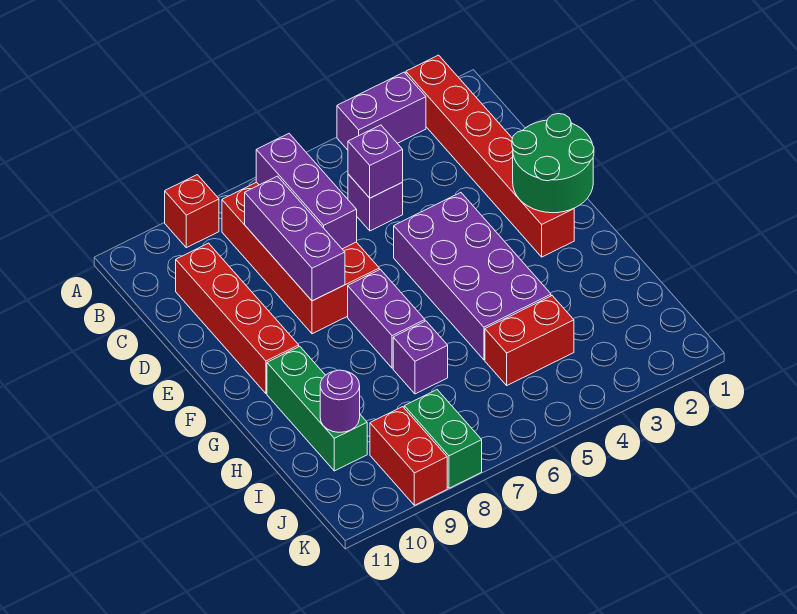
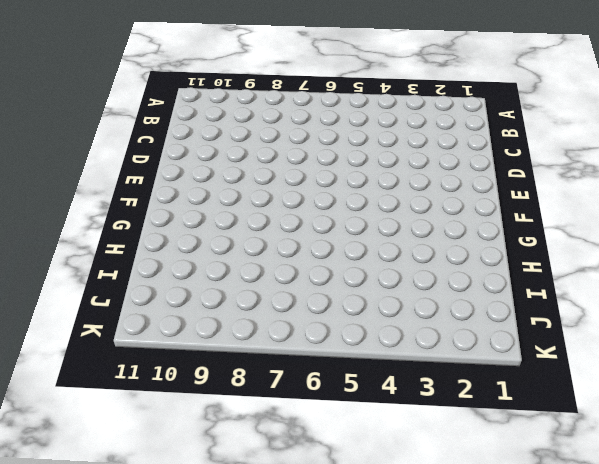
none -> red 1x6 brick [406,55,574,257]
none -> purple 1x2 brick [337,72,426,150]
none -> red 1x1 brick [165,175,219,248]

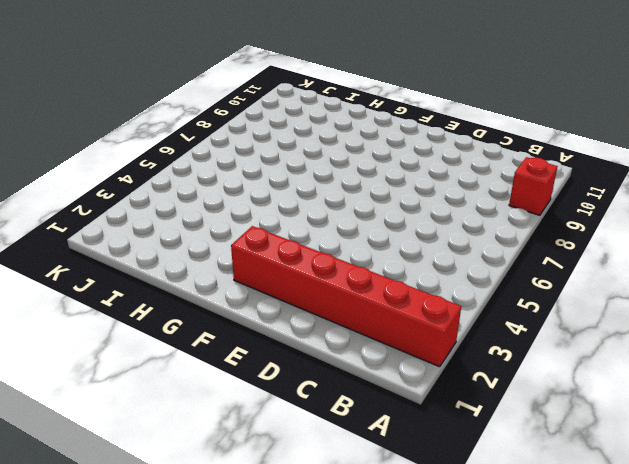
none -> purple 1x2 brick [337,72,426,150]
none -> red 2x4 brick [222,182,379,334]
none -> purple 1x1 brick [348,174,403,231]

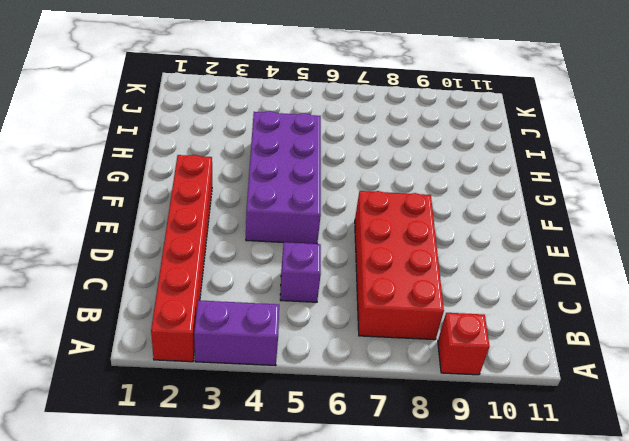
none -> red 1x4 brick [176,243,299,394]
none -> purple 1x2 brick [348,269,425,368]
none -> green 1x3 brick [267,346,367,471]

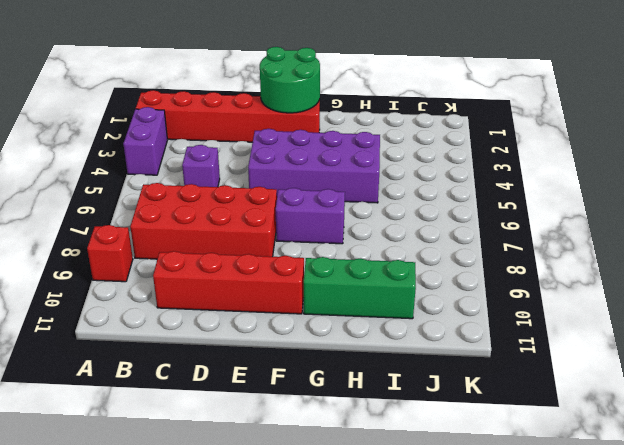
none -> purple 1x1 brick [393,321,448,394]
none -> red 1x2 brick [485,296,574,385]
none -> green 1x2 brick [404,390,482,488]

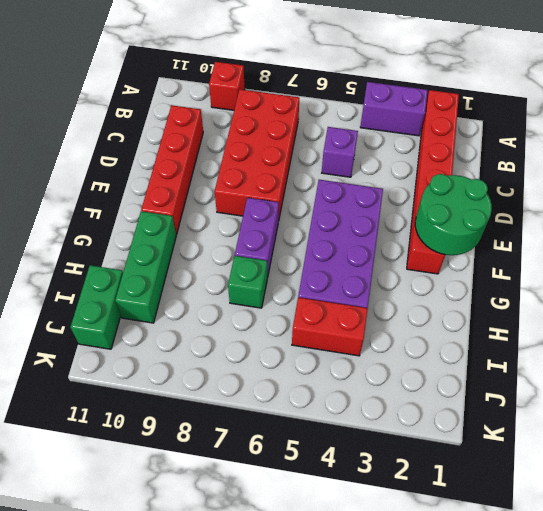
green 1x1 brick [228,256,267,308] -> purple 1x1 brick [393,321,448,394]
green 1x2 brick [71,265,123,349] -> green 1x2 brick moved to [404,390,482,488]
none -> red 1x2 brick [370,407,447,505]
none -> purple 1x3 brick [256,134,357,249]
none -> purple 1x1 brick [348,125,403,198]

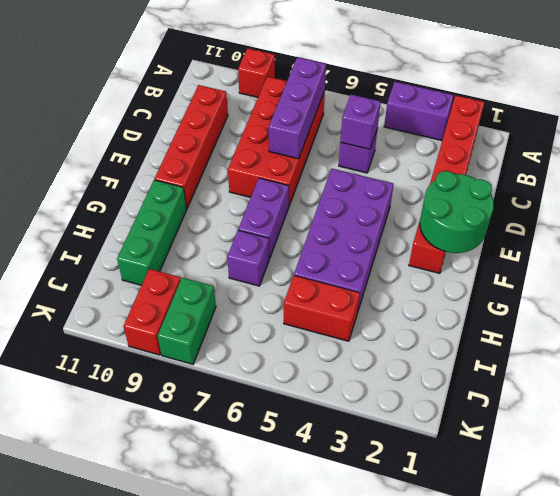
none -> purple 1x3 brick [245,176,345,301]
none -> purple 1x1 round brick [320,370,360,432]

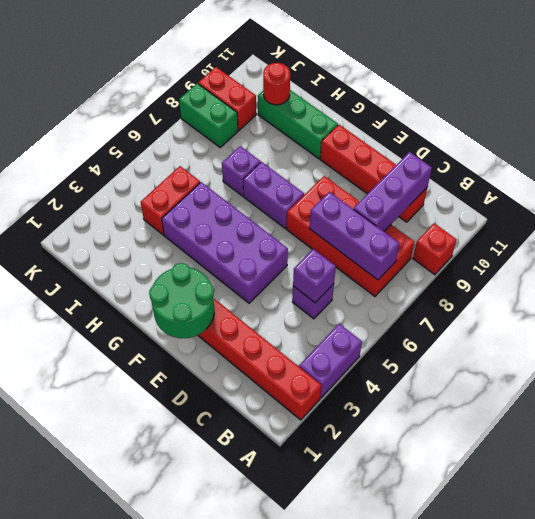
purple 1x3 brick [354,152,432,231] -> purple 1x3 brick turned to [245,176,345,301]
red 1x1 round brick [263,63,290,105] -> purple 1x1 round brick [320,370,360,432]

